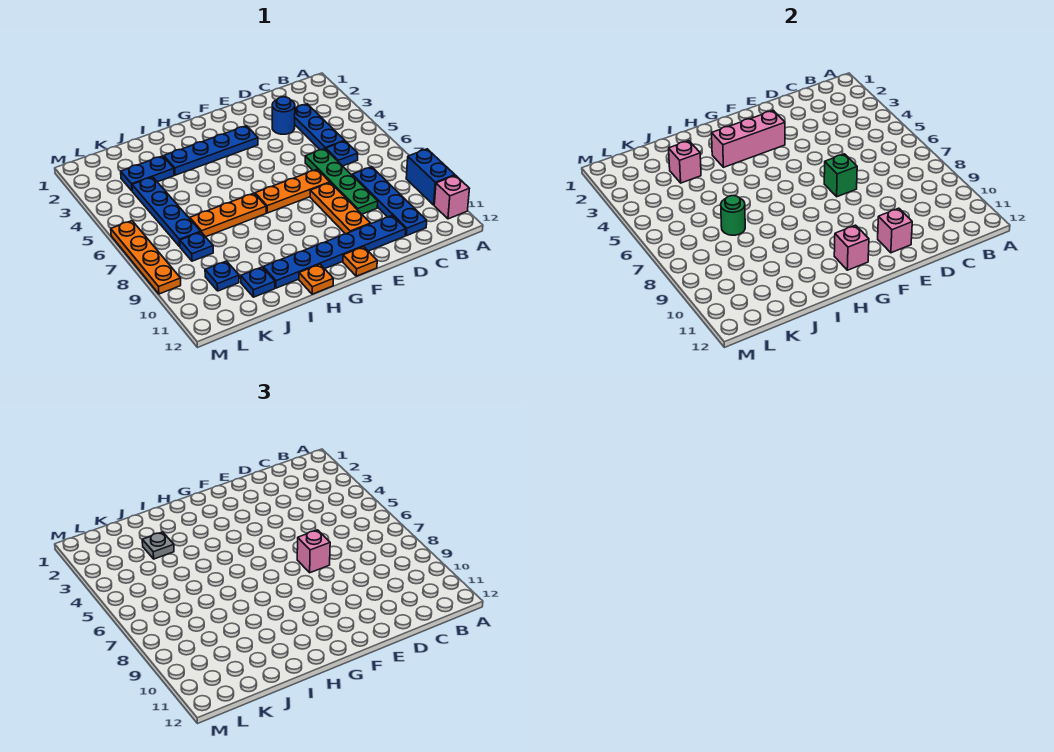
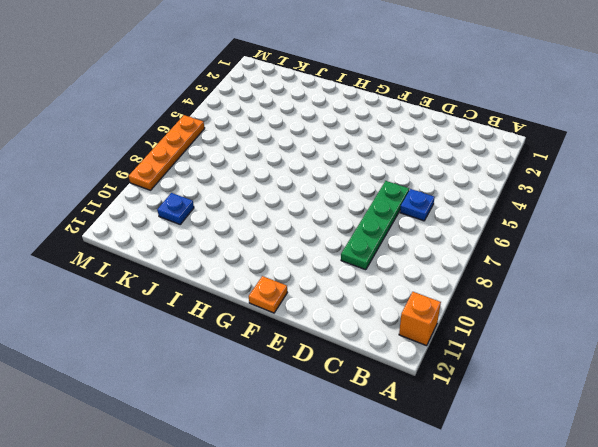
orange 1x1 brick [399,292,441,346] -> pink 1x1 brick [434,175,469,219]
none -> blue 1x2 brick [406,149,455,205]
none -> blue 1x3 plate [295,104,345,150]
none -> blue 1x4 plate [352,167,427,236]

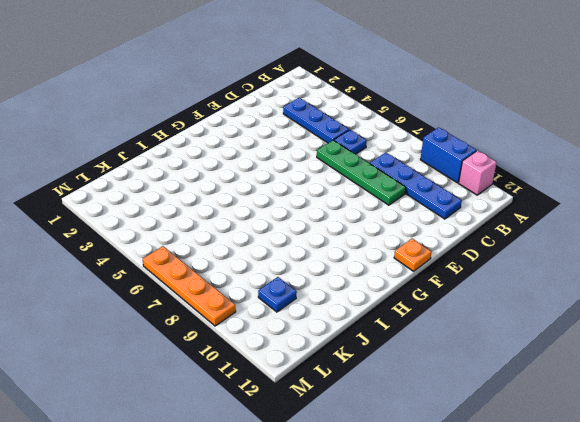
none -> blue 1x1 round brick [272,97,295,134]
none -> blue 1x6 plate [263,216,406,288]
none -> orange 1x3 plate [255,169,330,213]

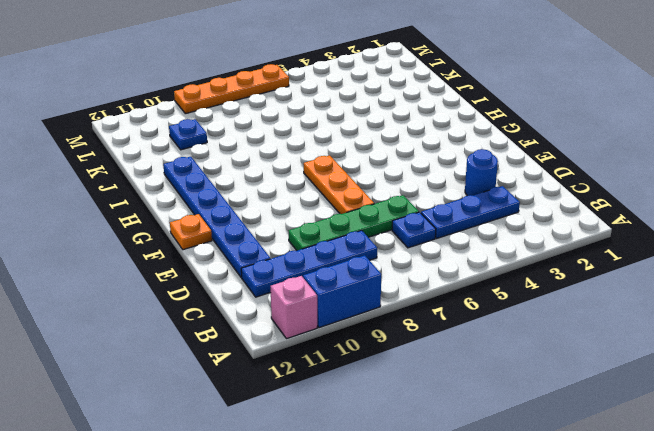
none -> orange 1x3 plate [310,183,371,234]
none -> blue 1x4 plate [164,126,258,175]
none -> orange 1x3 plate [190,193,266,237]

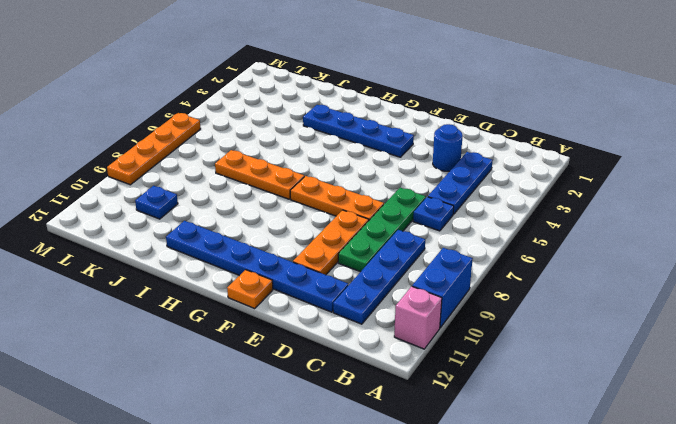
none -> orange 1x1 plate [299,264,333,294]
none -> blue 1x2 plate [121,156,174,191]
none -> blue 1x1 plate [241,267,275,297]

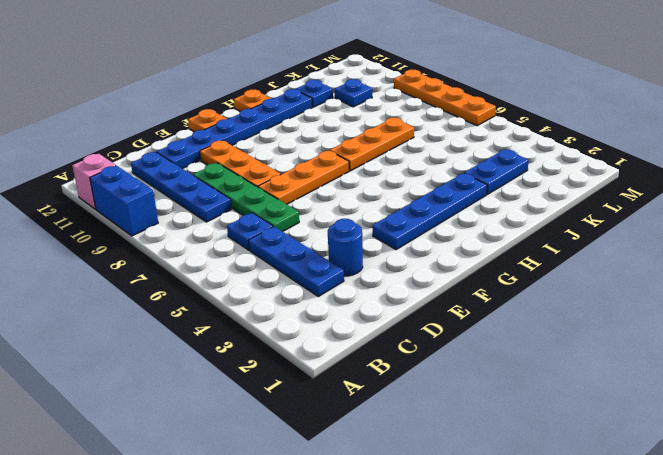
none -> blue 1x4 plate [132,177,201,246]
none -> blue 1x1 plate [180,232,213,261]
none -> green 1x1 brick [824,154,857,197]

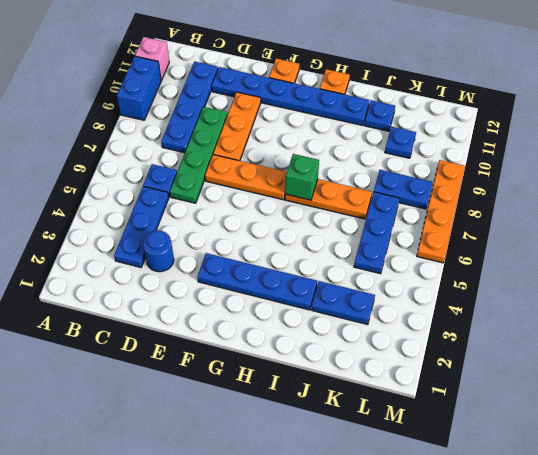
green 1x1 brick [285,154,319,200] -> green 1x1 brick moved to [824,154,857,197]
blue 1x3 plate [354,192,400,274] -> blue 1x4 plate [132,177,201,246]
blue 1x2 plate [374,170,433,209] -> blue 1x1 plate [180,232,213,261]
none -> pink 1x1 brick [878,208,912,253]
none -> pink 1x3 brick [712,111,785,167]
none -> pink 1x1 brick [834,225,869,270]

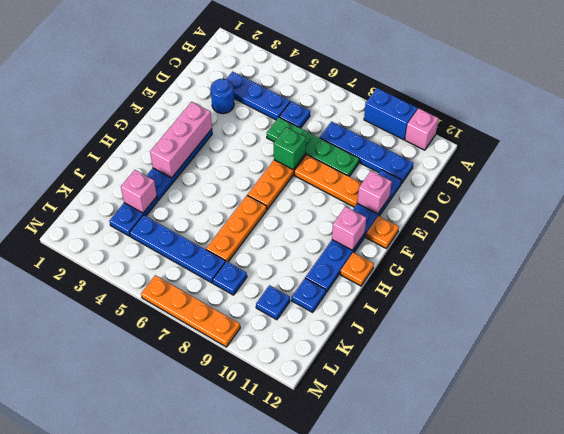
none -> green 1x1 round brick [721,196,745,235]
none -> pink 1x1 brick [297,530,330,573]
none -> grey 1x1 plate [142,532,174,559]

